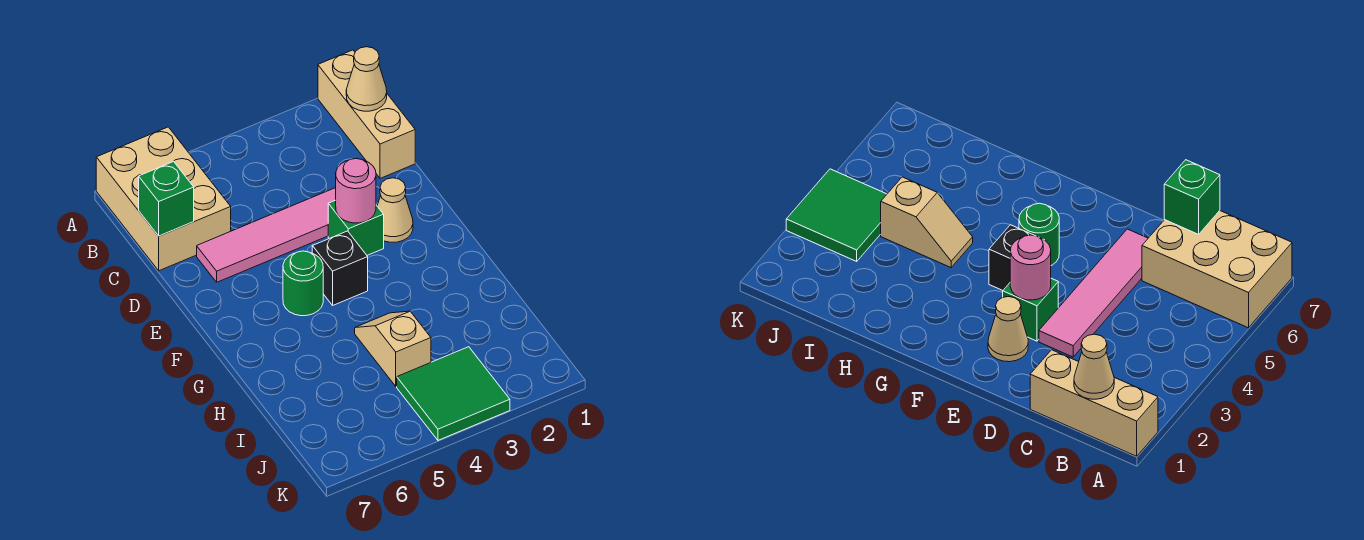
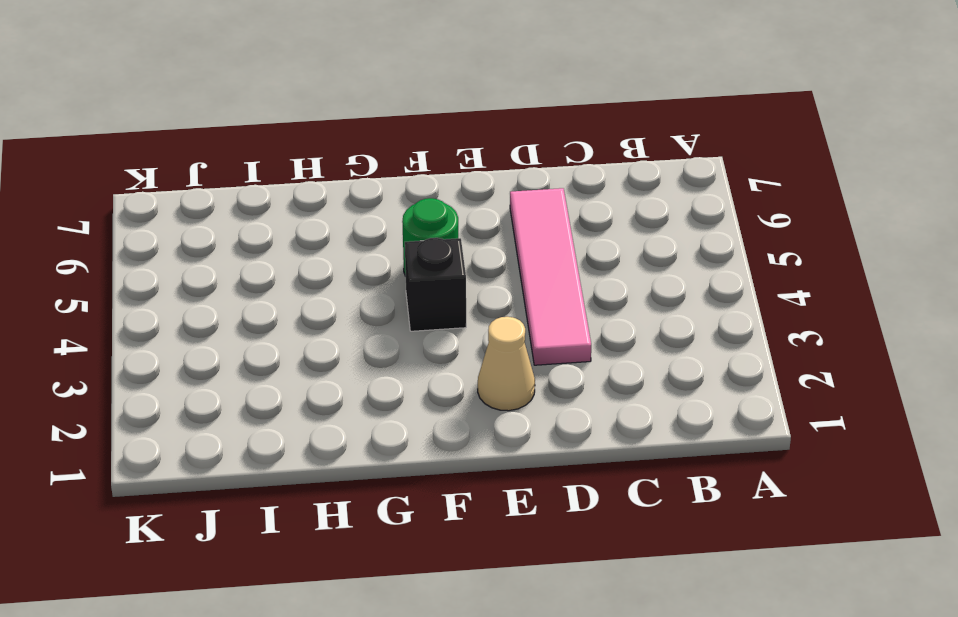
none -> tan 1x3 brick [318,50,415,178]
none -> tan 2x3 brick [96,127,231,271]
none -> green 1x1 brick [328,200,384,255]

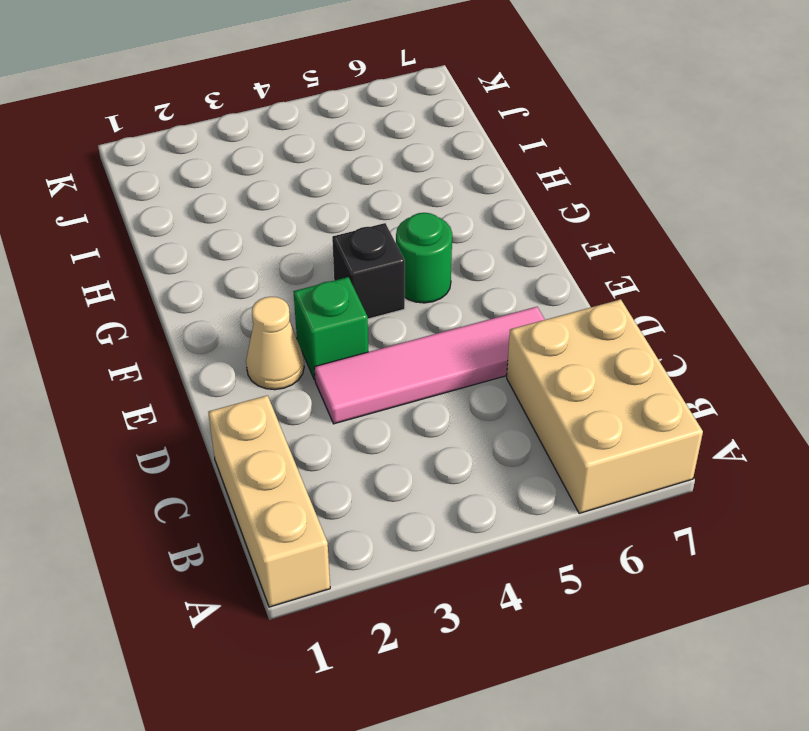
none -> tan 1x2 slope [355,311,431,386]
none -> green 2x2 tile [397,347,510,440]
none -> tan 1x1 cone [346,47,387,111]

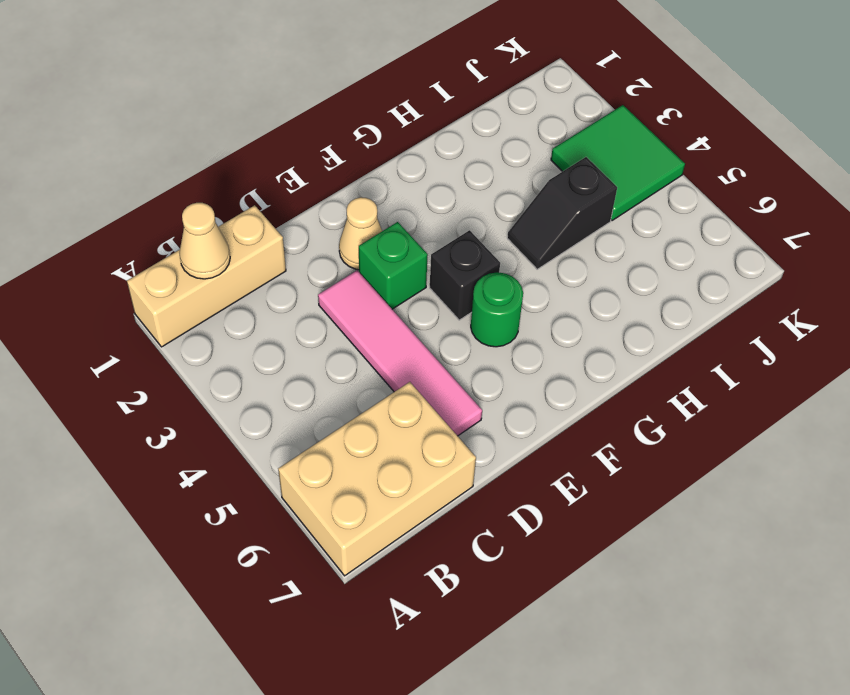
black 1x2 slope [507,157,617,269] -> tan 1x2 slope [355,311,431,386]
none -> green 1x1 brick [139,161,194,236]
none -> pink 1x1 round brick [336,159,376,223]

